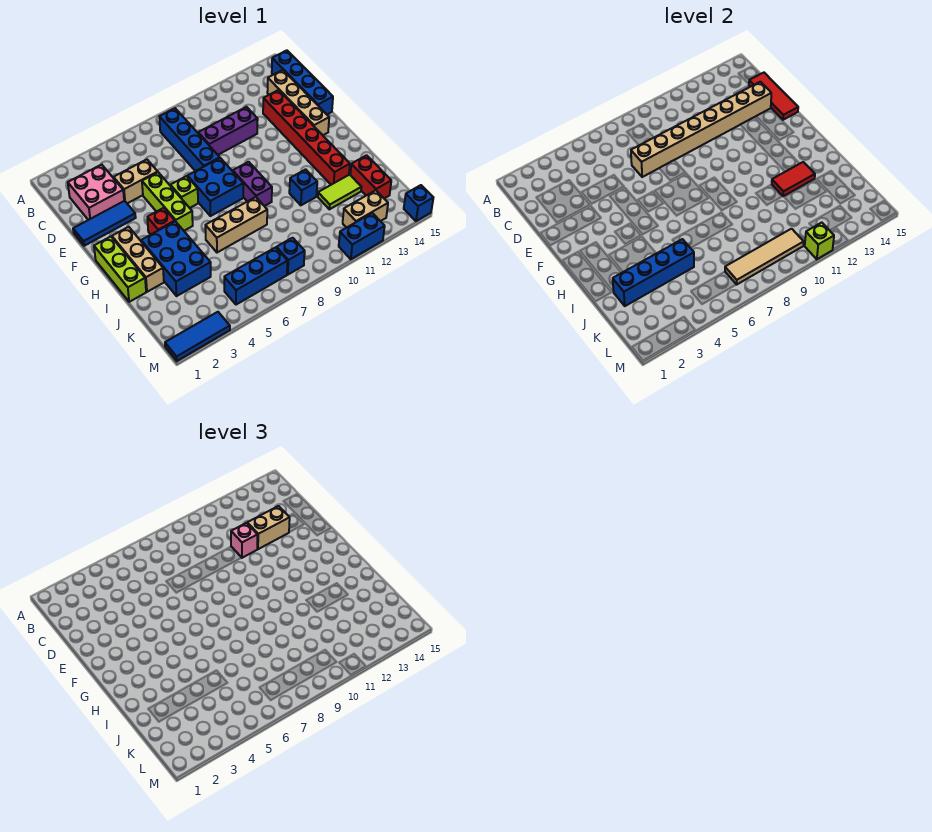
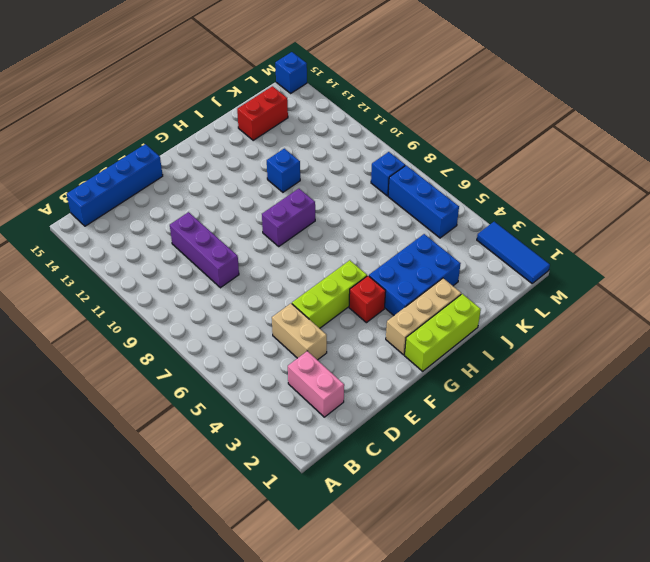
pink 1x2 brick [288,351,344,417] -> pink 2x2 brick [68,165,124,220]
none -> blue 1x4 brick [159,108,220,171]
none -> tan 1x4 brick [267,70,329,135]
none -> red 1x6 brick [263,90,350,185]
none -> blue 1x3 tile [73,201,136,246]

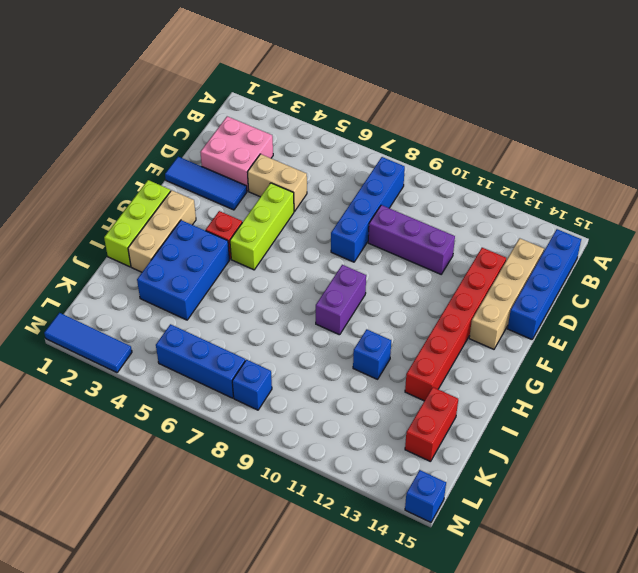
none -> lime 1x1 brick [170,176,198,208]
none -> blue 2x2 brick [188,158,243,216]
none -> tan 1x3 brick [205,197,267,253]
none -> lime 1x2 tile [318,175,361,209]

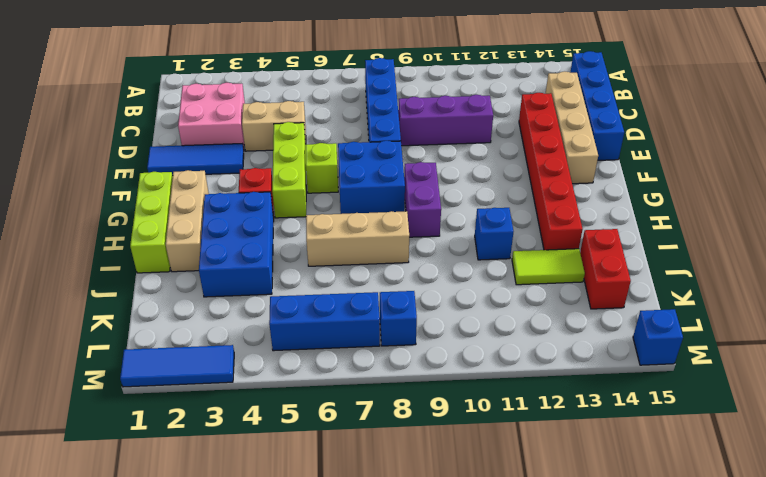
none -> tan 1x2 brick [343,190,388,228]
none -> blue 1x2 brick [339,213,385,259]
none -> red 1x3 tile [749,73,798,120]
none -> tan 1x8 brick [631,82,771,177]

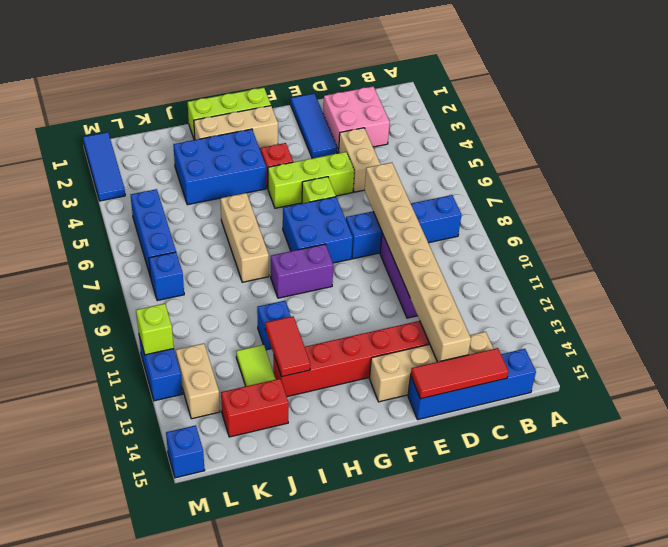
none -> blue 1x4 brick [613,239,694,306]
none -> tan 1x4 tile [725,229,804,285]
none -> pink 1x1 brick [231,523,258,558]
none -> tan 1x2 brick [247,506,290,549]

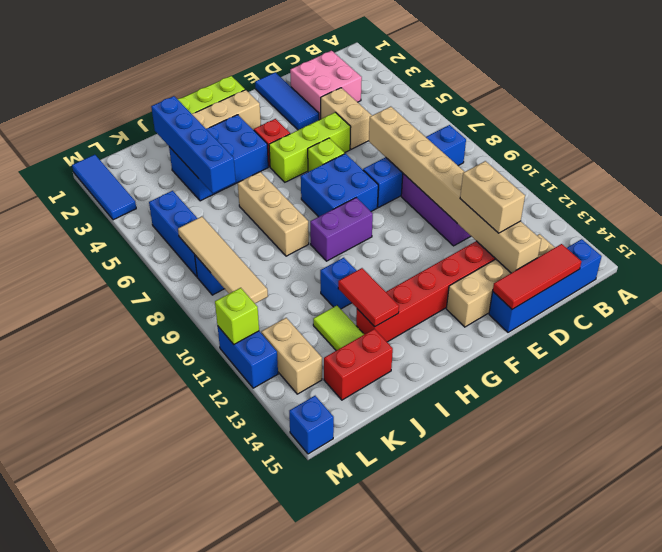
none -> pink 1x1 brick [231,523,258,558]

